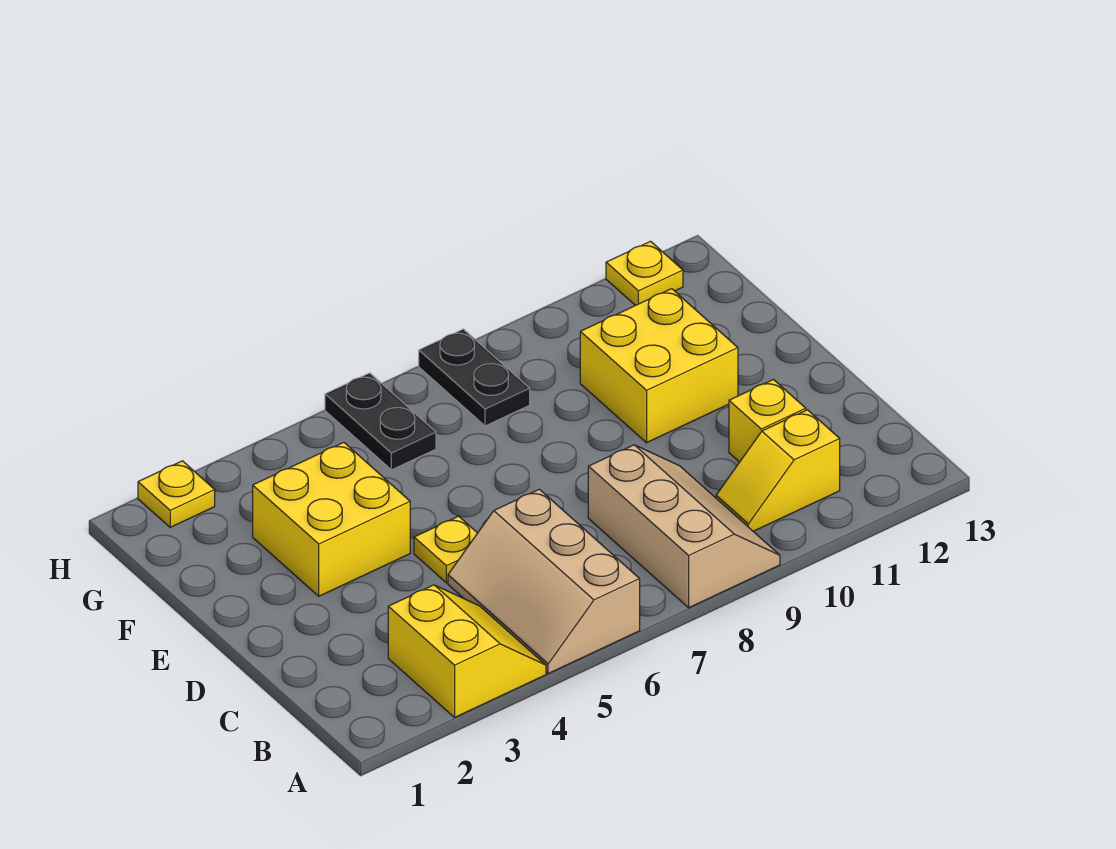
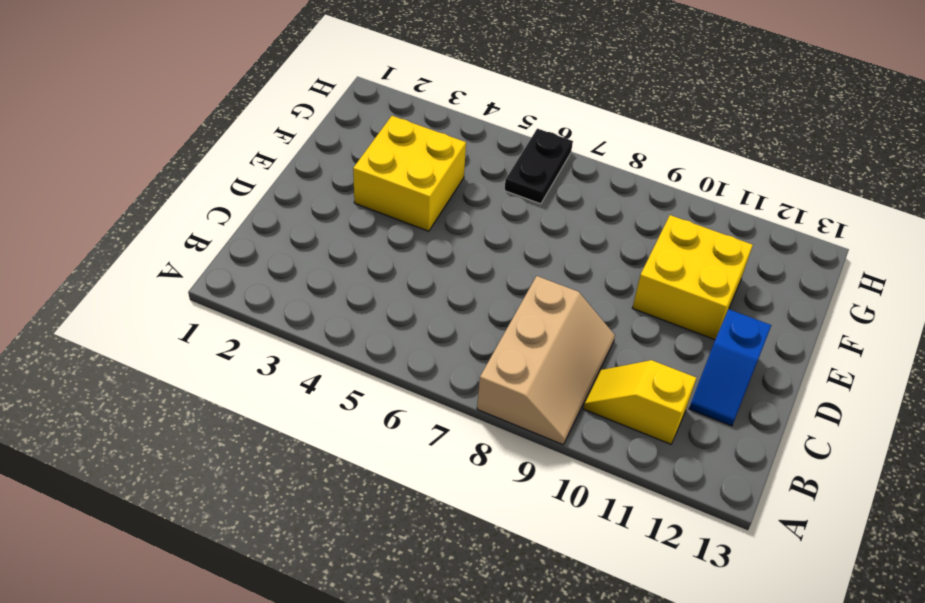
blue 1x2 slope [689,309,771,426] -> none
none -> yellow 2x2 slope [388,585,546,717]
none -> tan 2x3 slope [448,489,640,674]
none -> yellow 1x1 brick [729,380,806,462]

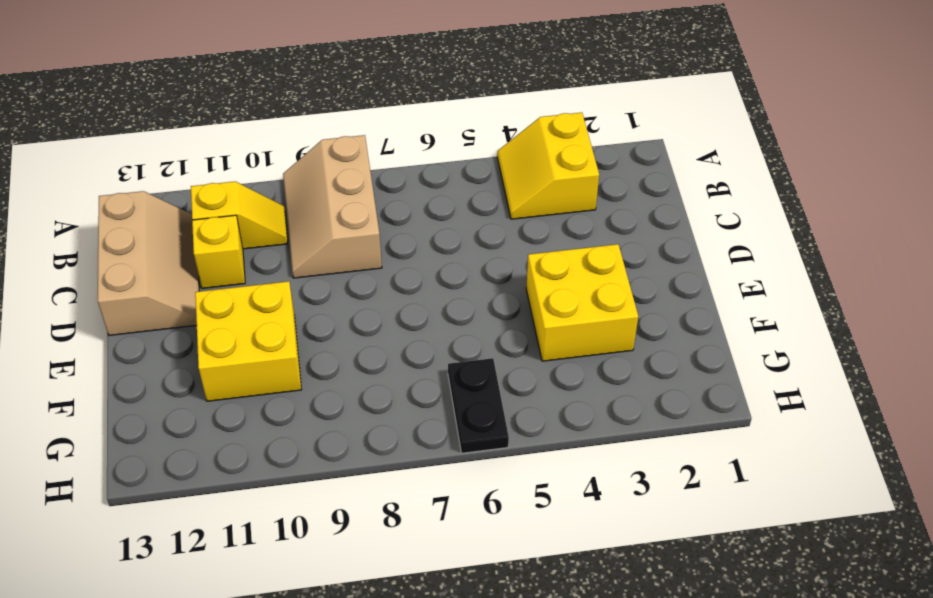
tan 2x3 slope [98,191,199,336] -> tan 2x3 slope moved to [448,489,640,674]
none -> yellow 1x1 plate [414,516,477,583]
none -> black 1x2 plate [419,329,530,426]
none -> yellow 1x1 plate [138,461,215,527]

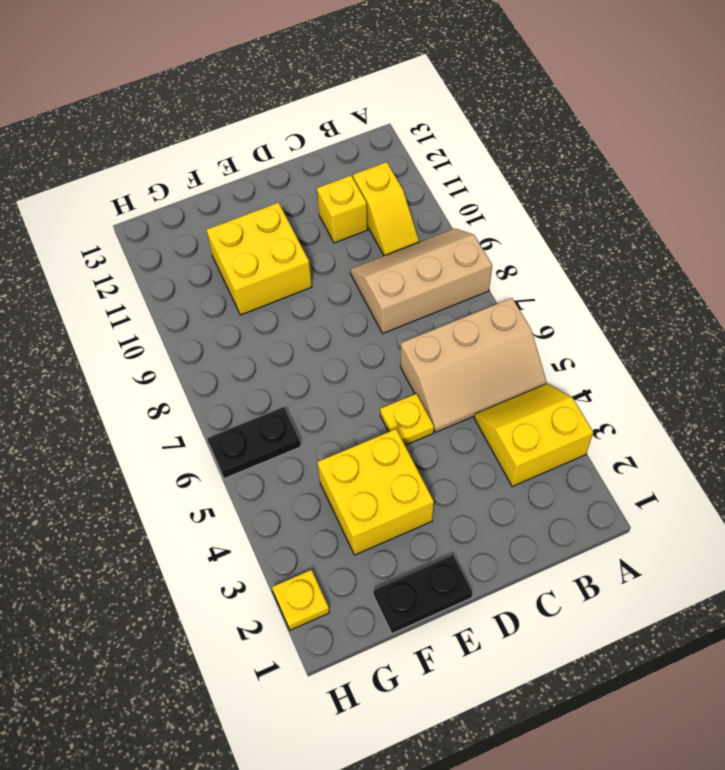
black 1x2 plate [373,555,473,633] -> black 1x2 plate moved to [419,329,530,426]
none -> yellow 1x1 plate [606,241,683,305]

